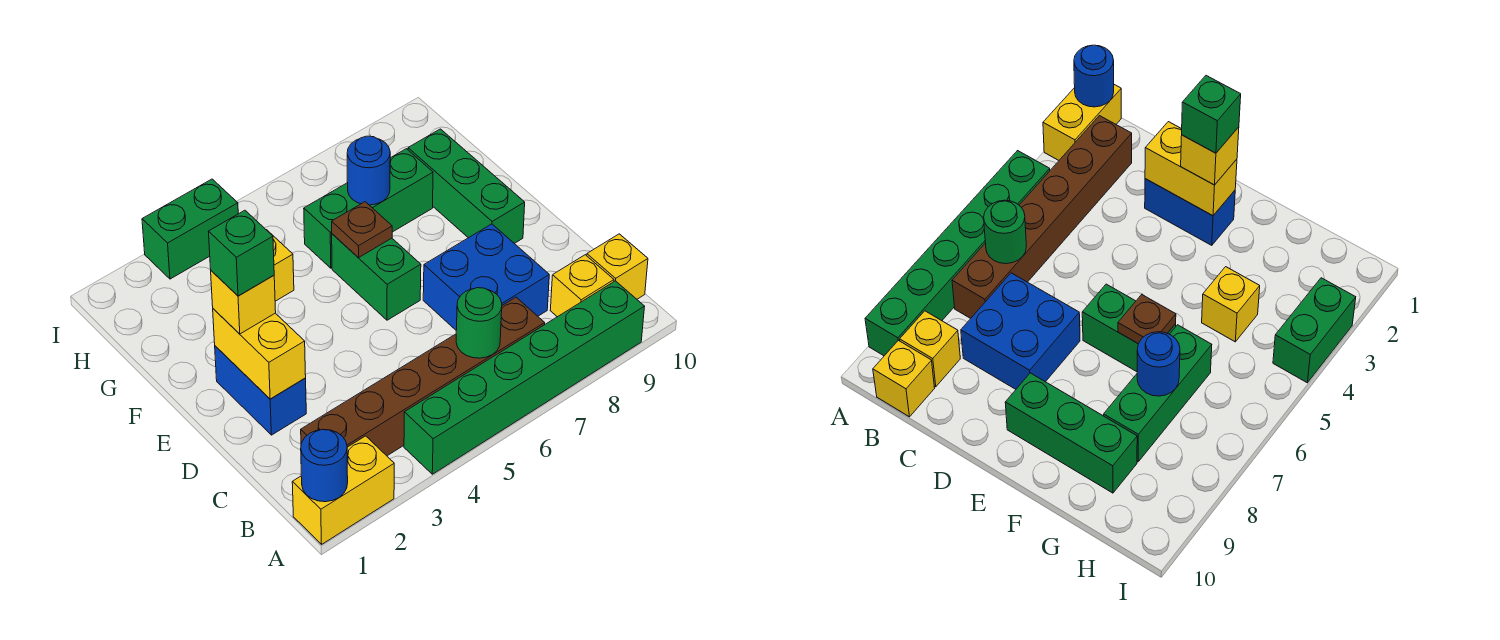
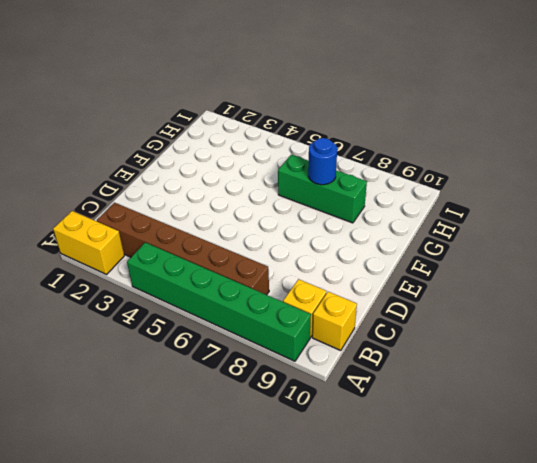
none -> blue 2x2 brick [423,224,549,330]
none -> blue 1x2 brick [215,346,306,435]
none -> green 1x2 brick [332,234,421,320]

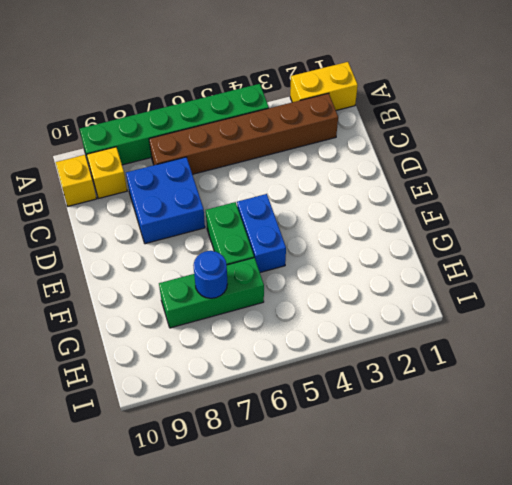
blue 1x2 brick [237,194,286,272] -> blue 1x2 brick moved to [215,346,306,435]
none -> green 1x3 brick [408,129,525,243]
none -> yellow 1x1 brick [267,230,294,301]
none -> green 1x2 brick [142,179,238,279]

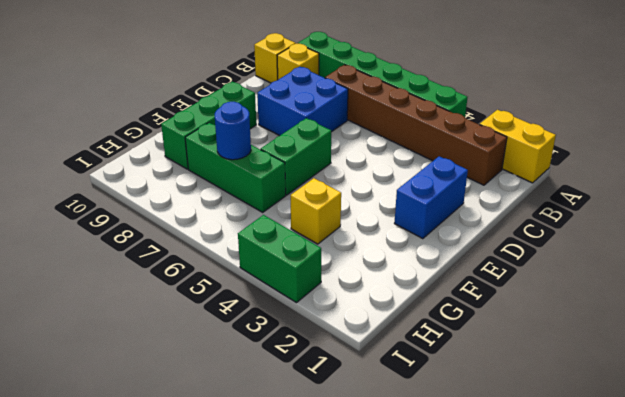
none -> blue 1x1 round brick [301,430,348,502]
none -> green 1x1 round brick [456,288,502,358]
none -> yellow 1x2 brick [213,309,306,399]

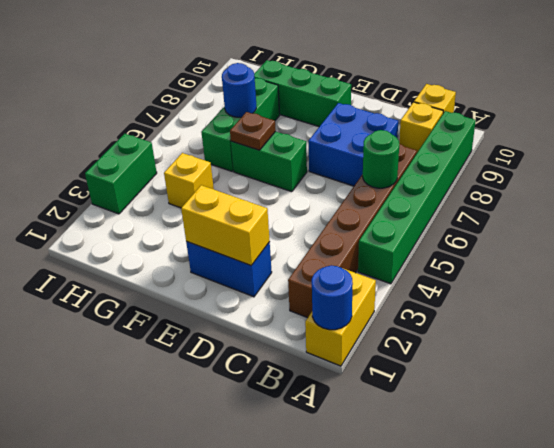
none -> yellow 1x1 brick [211,271,276,334]
none -> green 1x1 brick [208,210,274,296]

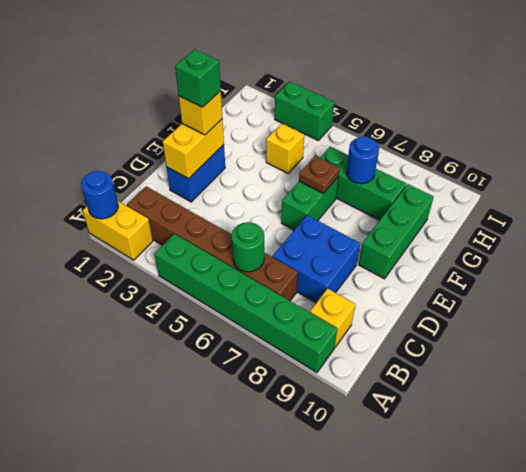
none -> yellow 1x1 brick [587,234,648,299]

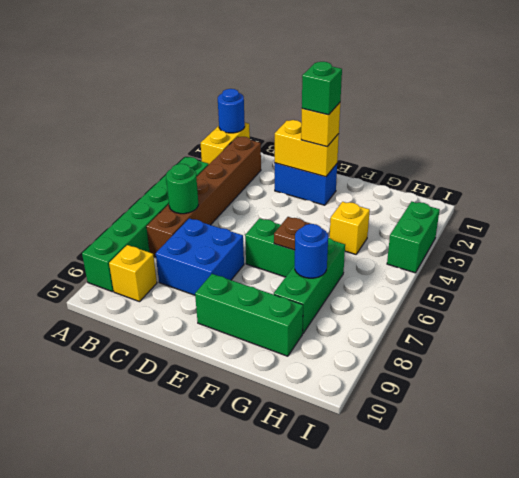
none -> yellow 1x1 brick [587,234,648,299]

